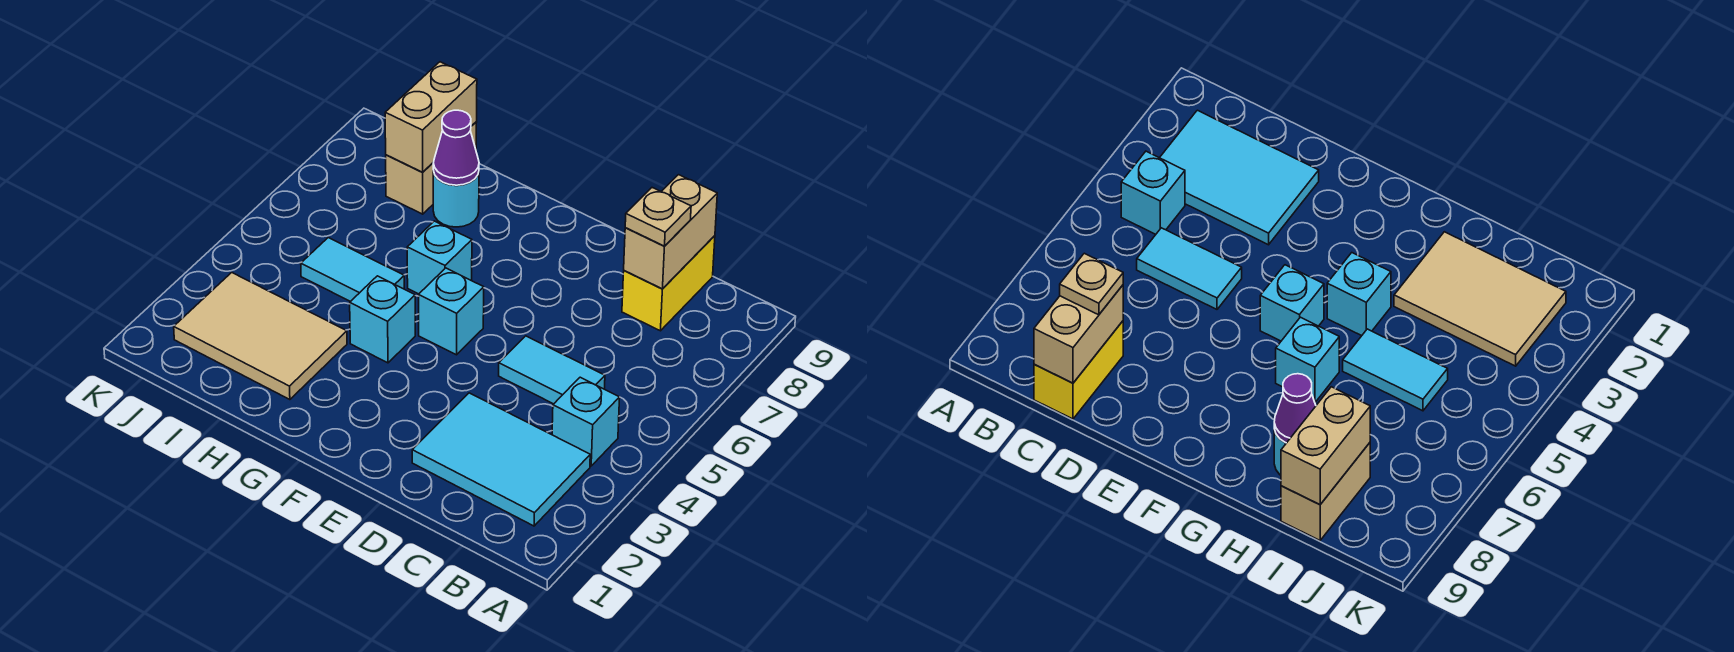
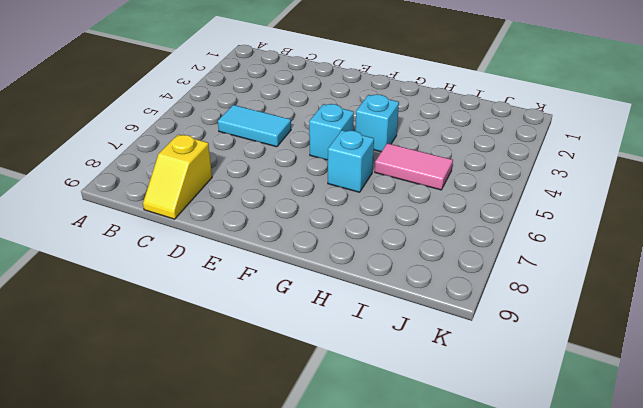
yellow 1x2 slope [143,135,212,219] -> yellow 1x2 brick [622,236,715,331]
pink 1x2 tile [375,143,453,190] -> cyan 1x2 tile [301,238,404,302]
none -> cyan 2x3 tile [412,393,590,526]
none -> cyan 1x1 brick [552,377,620,466]
none -> tan 2x3 tile [174,272,347,400]

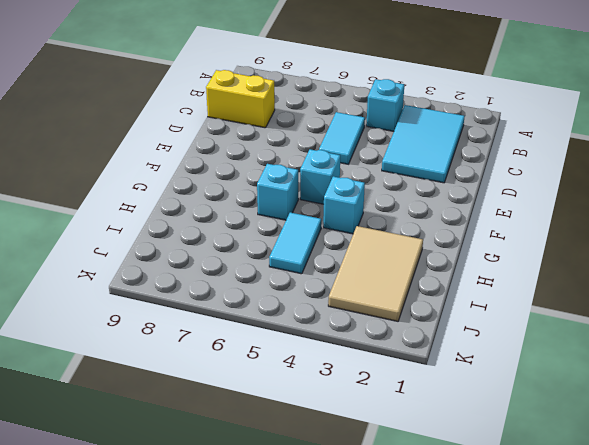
none -> cyan 1x1 round brick [433,171,479,227]
none -> tan 1x2 brick [386,122,477,214]
none -> tan 1x2 brick [624,175,717,289]

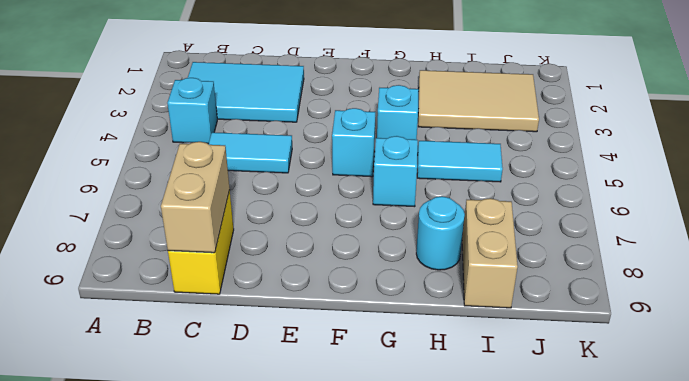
none -> purple 1x1 cone [433,110,479,185]
none -> tan 1x2 brick [385,62,477,172]
none -> tan 1x1 plate [625,188,691,246]

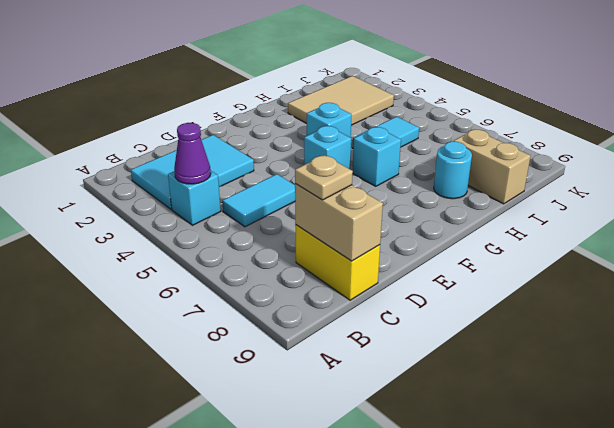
purple 1x1 cone [174,123,211,184] -> purple 1x1 cone moved to [433,110,479,185]
none -> tan 1x2 brick [385,62,477,172]

